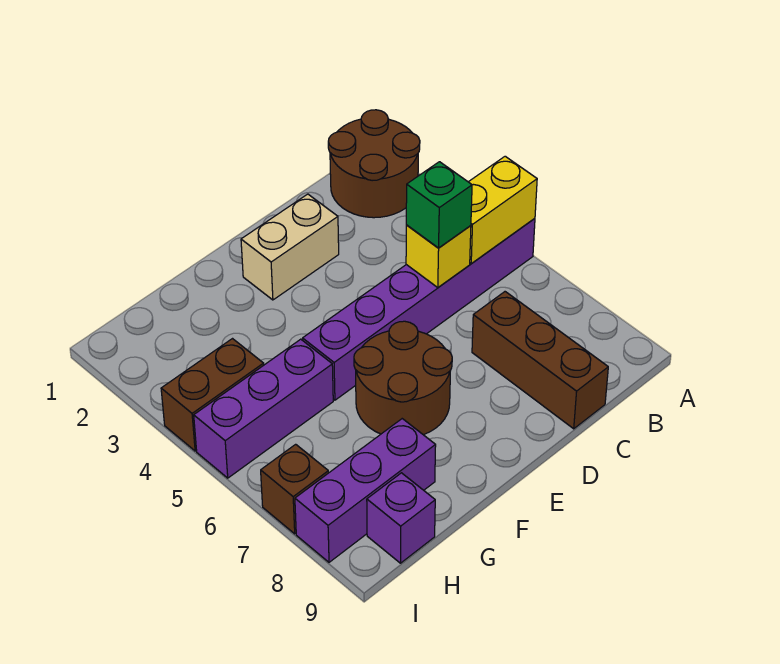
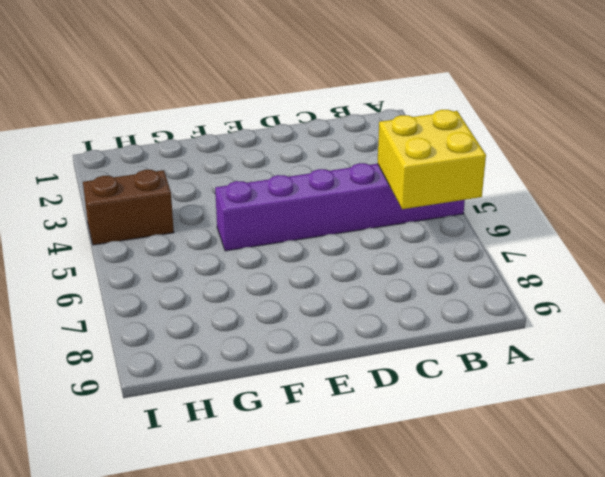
yellow 2x2 brick [377,110,486,209] -> yellow 1x2 brick [469,156,537,264]
none -> brown 2x2 round brick [328,110,420,218]
none -> brown 1x3 brick [472,292,608,429]
none -> tan 1x2 brick [241,194,339,300]

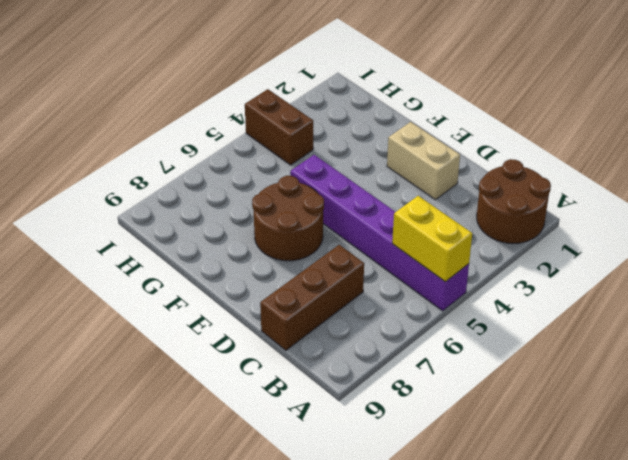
none -> purple 1x3 brick [194,339,333,478]
none -> purple 1x3 brick [295,419,436,562]
none -> purple 1x1 brick [367,473,435,563]

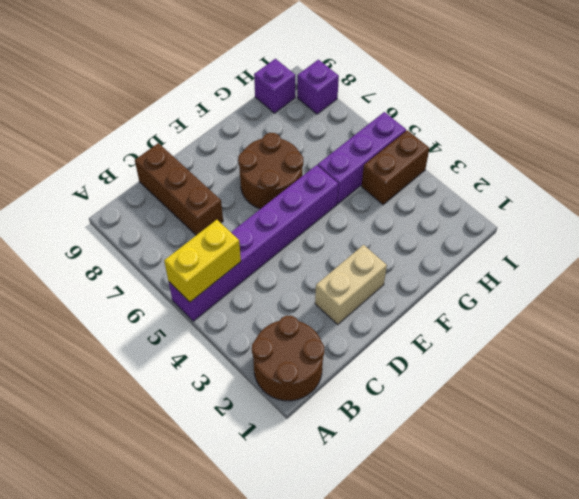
purple 1x1 brick [297,60,339,114] -> purple 1x3 brick [295,419,436,562]
none -> brown 1x1 brick [261,444,328,534]
none -> yellow 1x1 brick [406,225,471,287]
none -> green 1x1 brick [406,162,472,248]

